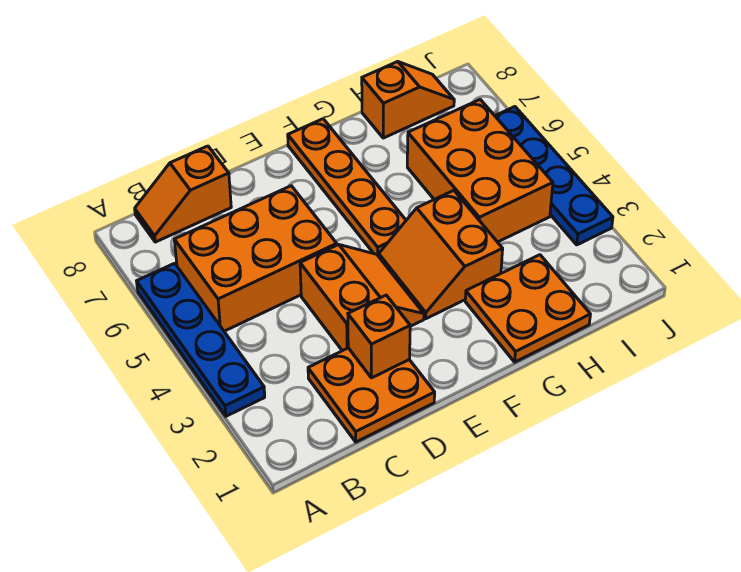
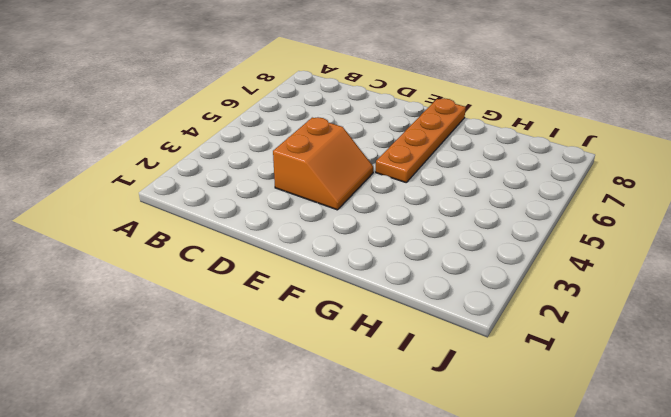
none -> blue 1x4 plate [137,263,265,416]
none -> orange 2x3 brick [174,186,337,331]
none -> orange 1x2 slope [135,146,231,242]

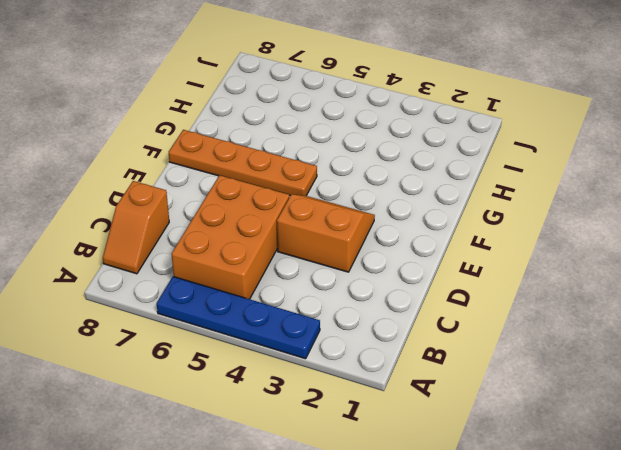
none -> orange 2x2 plate [308,348,435,442]
none -> orange 2x2 slope [379,191,503,319]
none -> orange 2x2 plate [465,255,590,362]

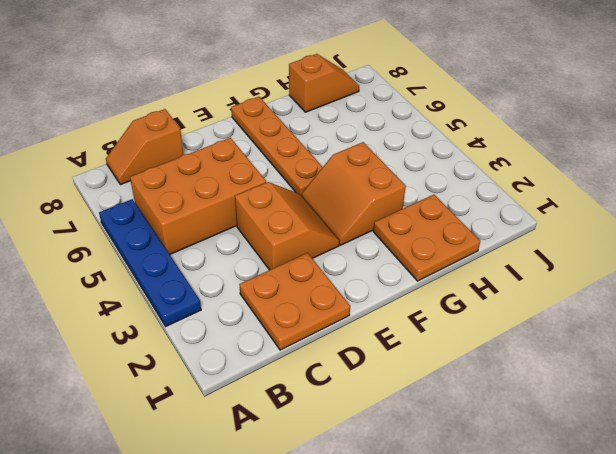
none -> orange 2x3 brick [407,100,553,242]
none -> blue 1x4 plate [495,107,613,245]
none -> orange 1x1 brick [348,295,410,378]

